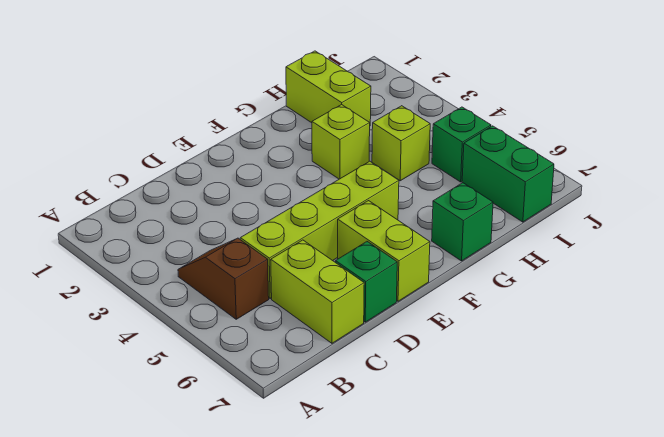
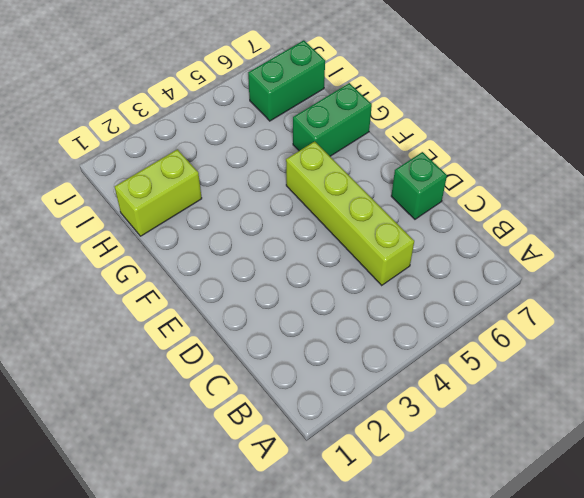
green 1x2 brick [293,83,372,156] -> green 1x1 brick [432,183,493,261]
none -> brown 1x2 slope [178,238,269,319]
none -> lime 1x2 brick [271,240,364,343]

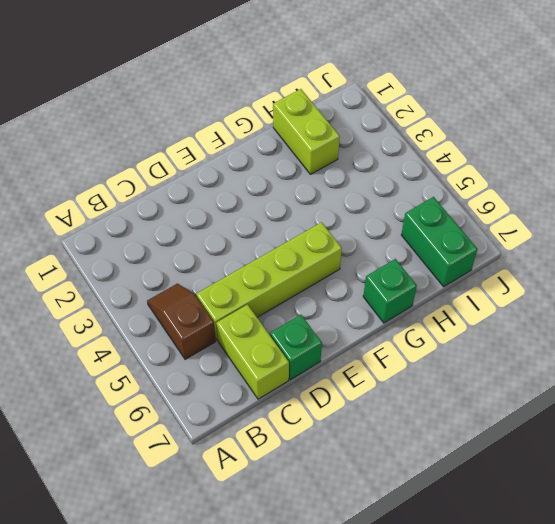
none -> lime 1x2 brick [338,201,430,301]
none -> lime 1x1 brick [312,105,370,179]

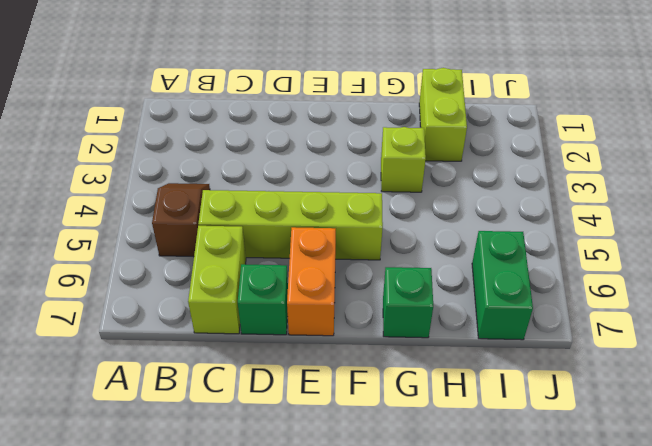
orange 1x2 brick [287,227,336,336] -> lime 1x2 brick [338,201,430,301]
none -> lime 1x1 brick [372,106,430,181]
none -> green 1x1 brick [432,107,491,182]

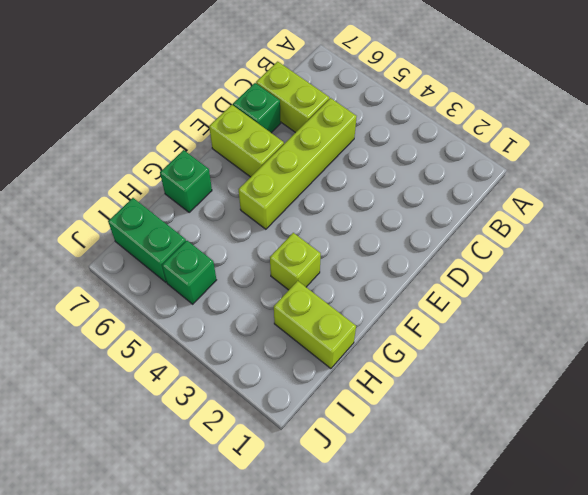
none -> brown 1x2 slope [178,238,269,319]
none -> lime 1x1 brick [372,106,430,181]

